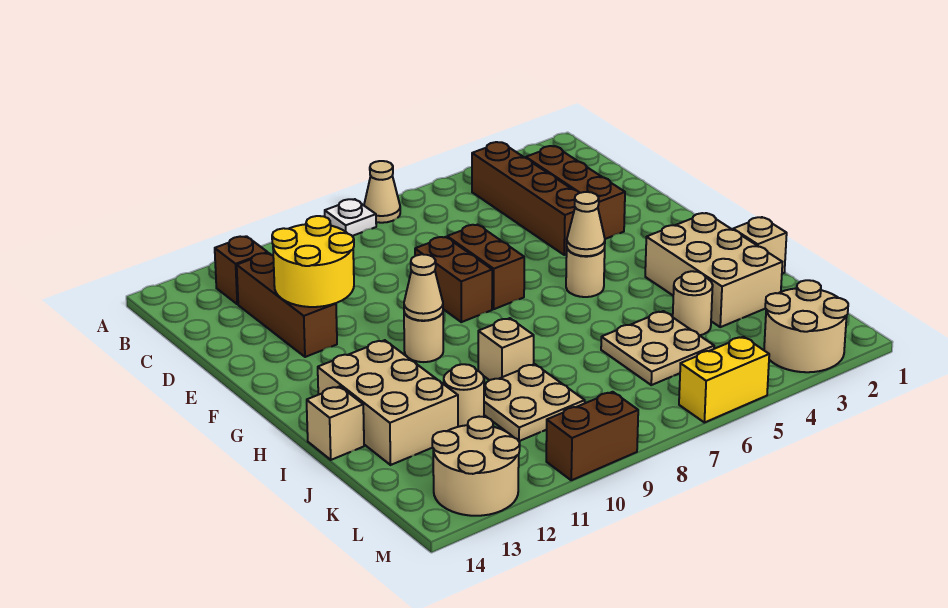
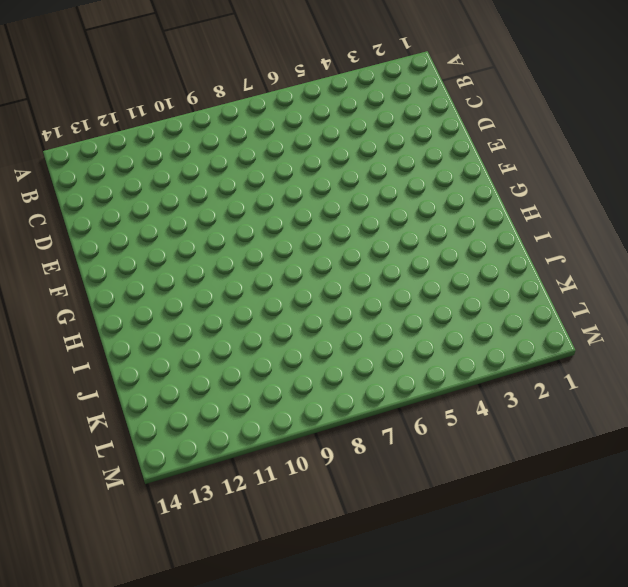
none -> tan 1x1 cone [364,161,400,223]
none -> white 1x1 plate [325,199,376,236]
none -> brown 1x4 brick [472,142,579,255]

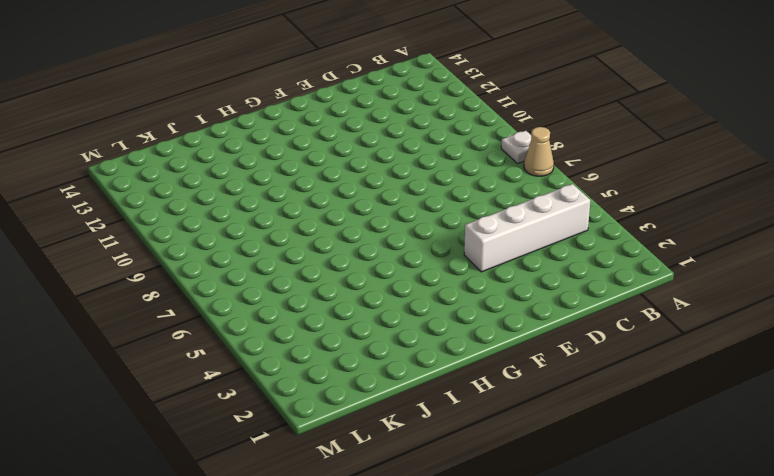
white 1x4 brick [464,184,590,272] -> brown 1x4 brick [472,142,579,255]
none -> brown 1x1 brick [215,236,268,304]
none -> brown 1x3 brick [526,146,625,239]
none -> brown 1x3 brick [237,253,337,357]

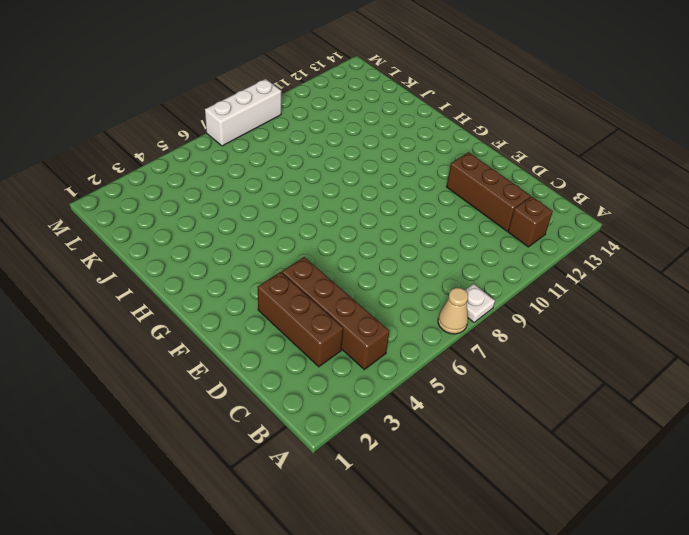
white 1x3 brick [205,79,281,146] -> brown 1x2 brick [546,392,638,480]
none -> brown 1x2 brick [447,225,524,309]
none -> brown 1x2 brick [415,237,492,322]
none -> tan 1x1 round brick [566,248,605,297]

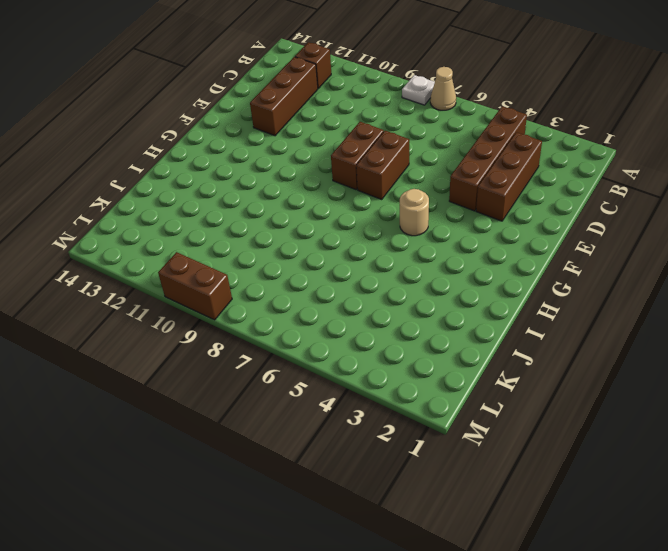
none -> tan 1x1 round brick [404,312,443,362]
none -> tan 2x3 brick [645,213,782,327]
none -> tan 2x3 brick [318,340,458,465]

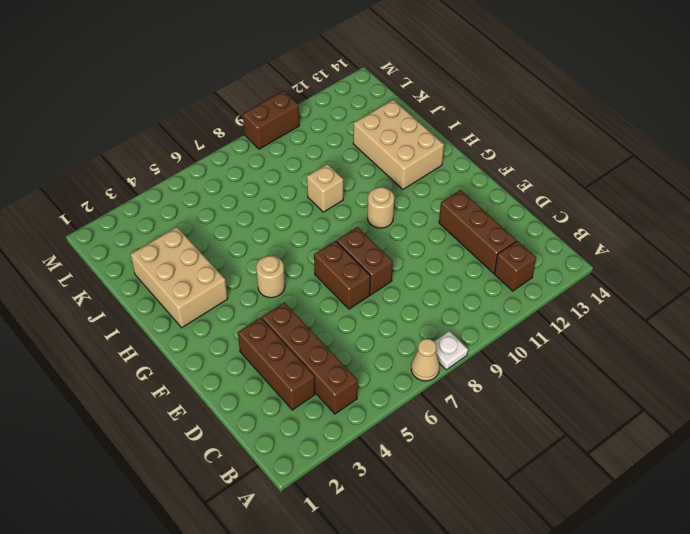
none -> tan 1x1 brick [733,217,787,274]
none -> tan 1x1 brick [307,386,364,460]
none -> tan 1x1 round brick [673,271,713,335]

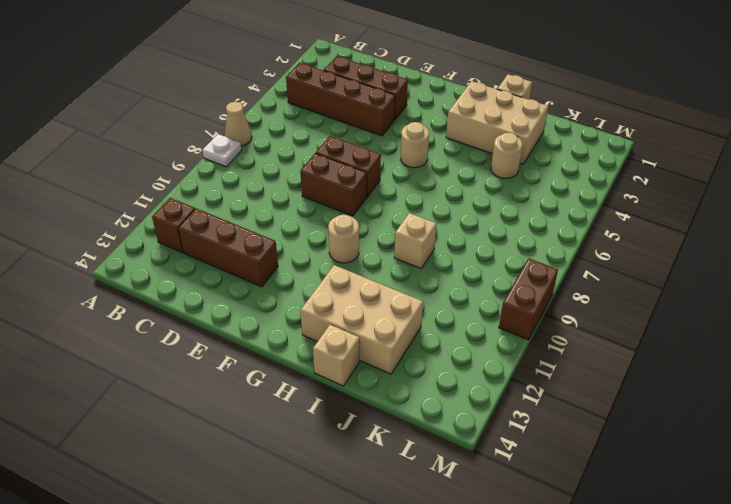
none -> tan 2x2 plate [601,311,714,385]
none -> tan 2x2 plate [484,364,585,441]
none -> tan 1x1 round brick [444,364,484,427]

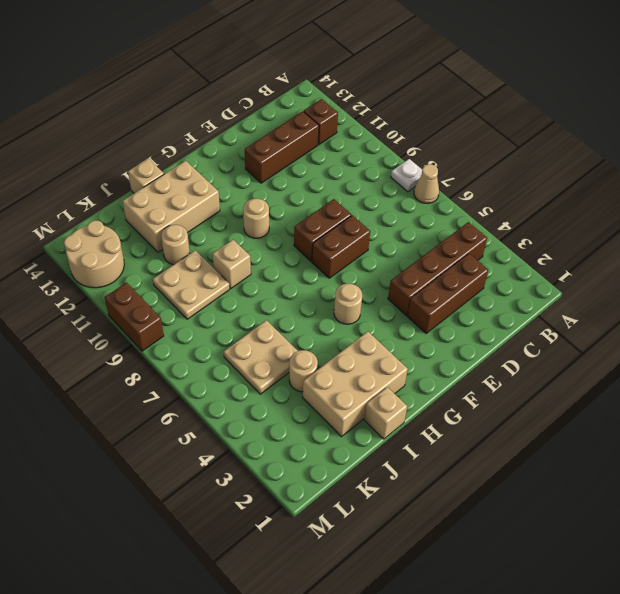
none -> tan 2x2 round brick [764,280,848,372]
none -> yellow 1x2 brick [679,337,769,423]
none -> yellow 2x2 round brick [272,216,354,307]

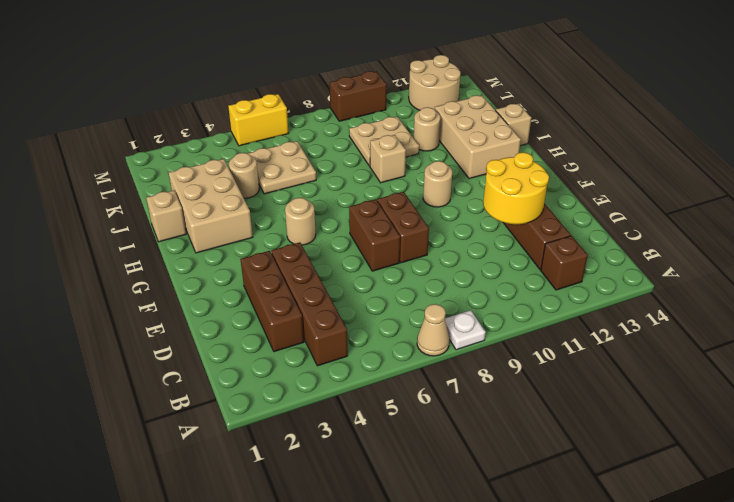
none -> tan 2x2 round brick [764,280,848,372]
none -> tan 1x1 cone [567,192,605,256]
none -> tan 1x1 cone [404,254,443,321]

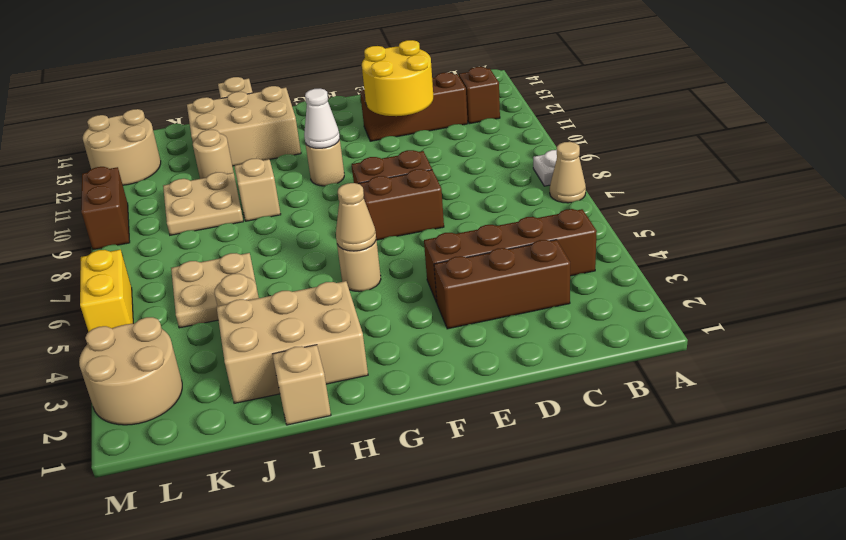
white 1x1 cone [304,89,340,148] -> tan 1x1 cone [404,254,443,321]

